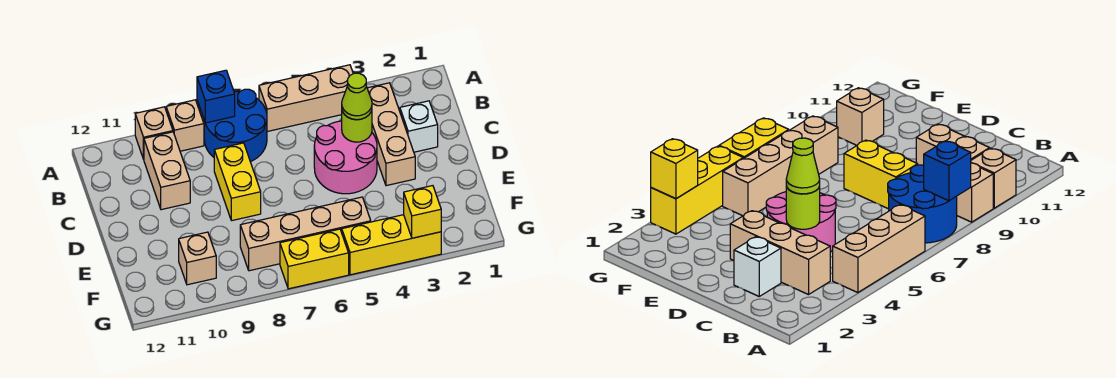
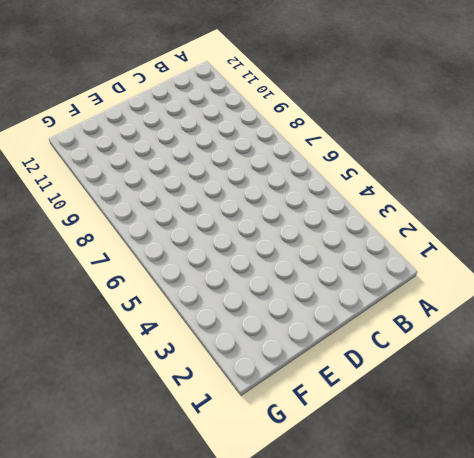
none -> tan 1x3 brick [259,65,353,132]
none -> blue 2x2 round brick [204,89,267,162]
none -> tan 1x1 brick [166,100,204,151]

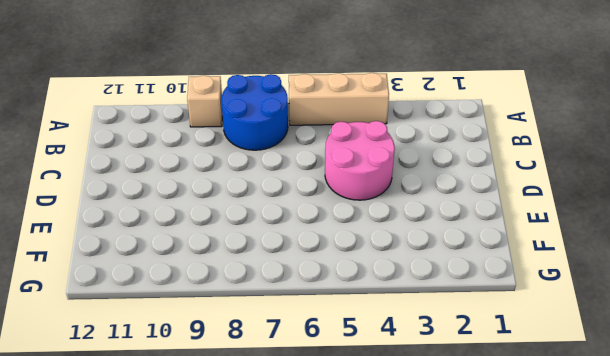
none -> tan 1x1 brick [135,107,173,159]
none -> tan 1x3 brick [367,83,415,186]
none -> tan 1x2 brick [144,132,190,210]

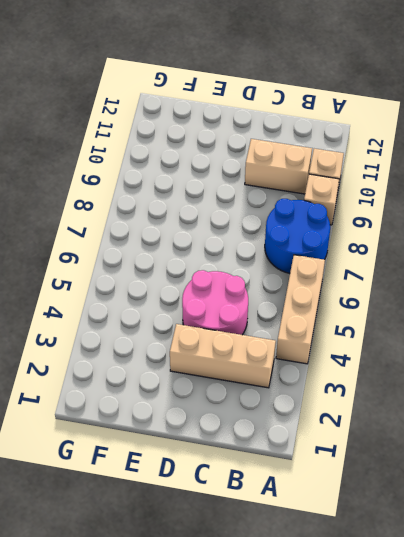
none -> white 1x1 brick [400,101,438,152]
none -> yellow 1x2 brick [214,143,261,221]
none -> tan 1x4 brick [240,197,371,271]

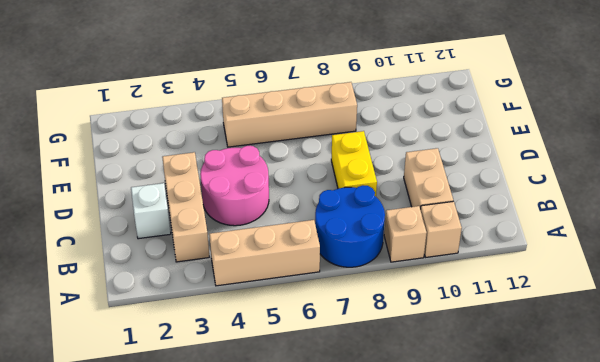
none -> tan 1x1 brick [179,232,216,285]
none -> yellow 1x3 brick [342,215,441,275]
none -> yellow 1x2 brick [280,229,349,289]

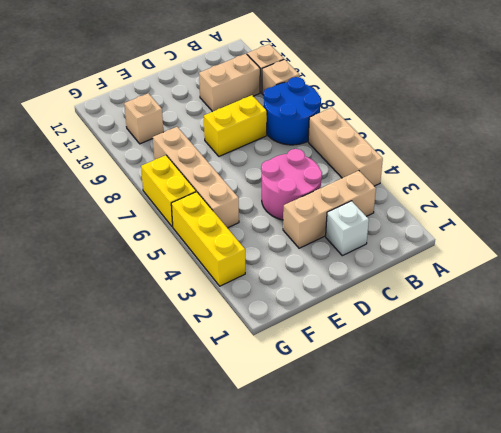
none -> blue 1x1 brick [197,70,235,123]
none -> lime 1x1 round brick [342,110,372,142]
none -> yellow 1x1 brick [404,186,441,238]

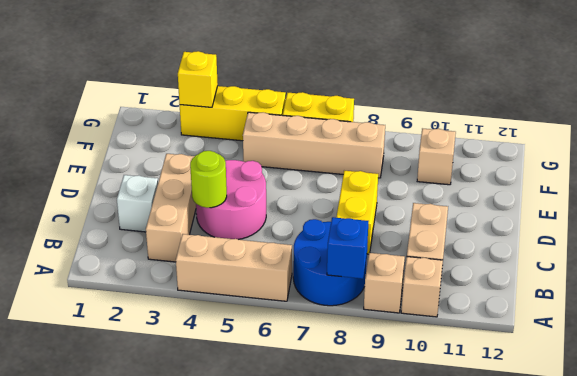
none -> lime 1x1 cone [342,73,372,120]

